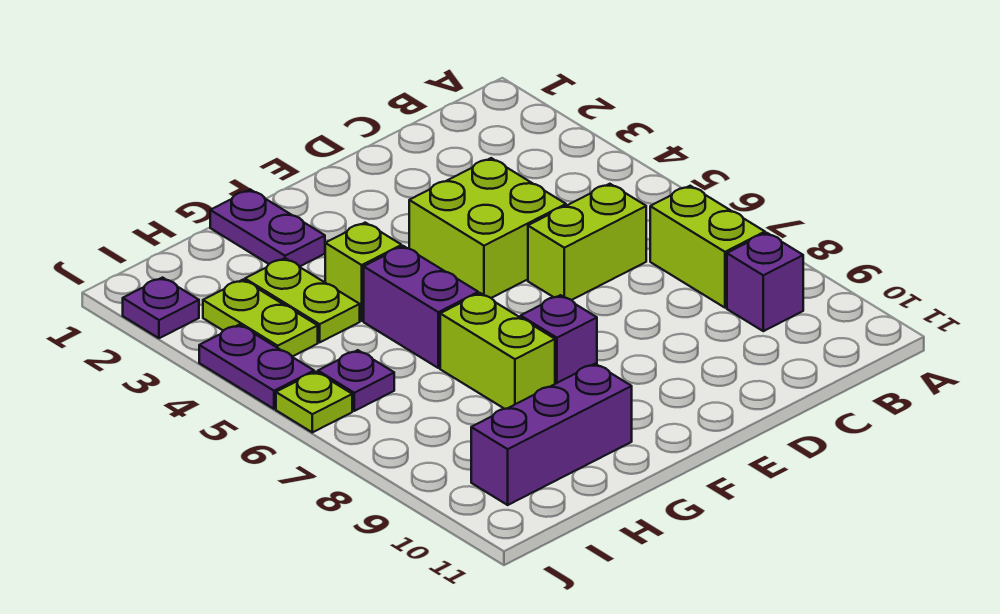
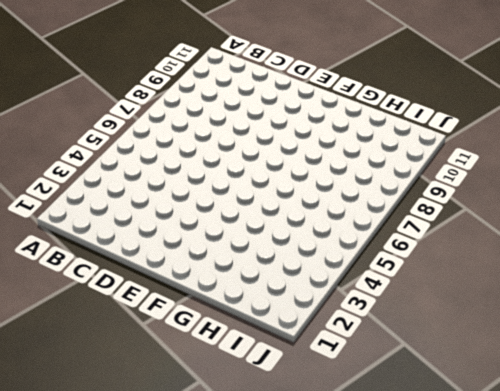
none -> lime 1x2 brick [650,186,765,308]
none -> purple 1x1 brick [727,233,803,331]
none -> lime 1x2 brick [528,184,646,300]

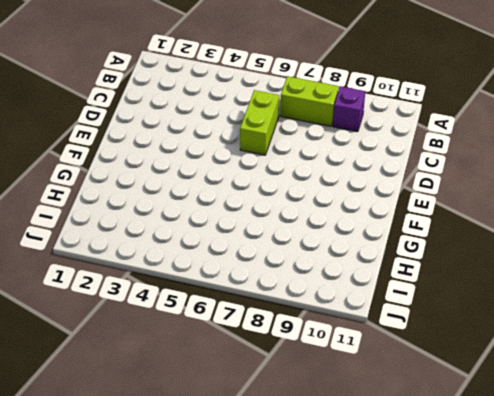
none -> lime 2x2 brick [409,158,566,298]
none -> purple 1x1 brick [521,295,597,384]
none -> purple 1x2 plate [210,190,325,267]

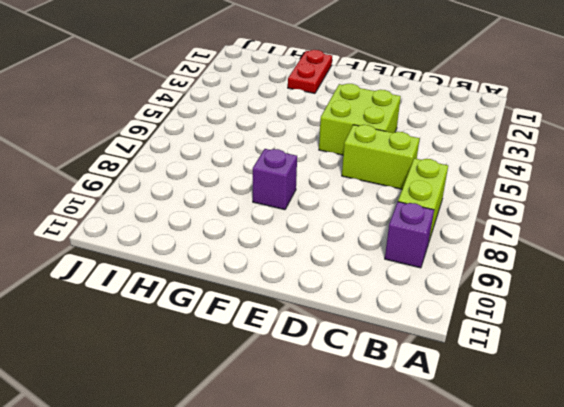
red 1x2 plate [288,50,332,93] -> purple 1x2 plate [210,190,325,267]
none -> lime 1x1 brick [325,223,402,321]
none -> purple 1x2 brick [364,246,478,368]
none -> lime 1x2 brick [440,293,555,409]

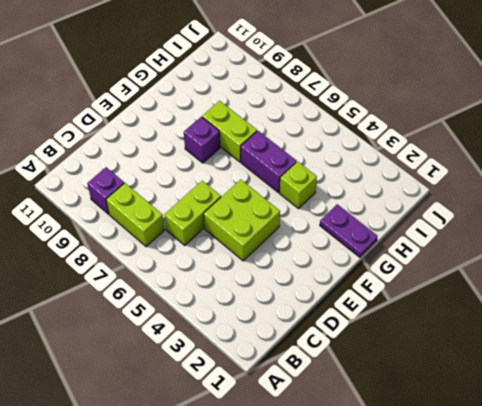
none -> purple 1x3 brick [471,364,632,505]
none -> lime 1x2 plate [245,258,360,342]
none -> lime 1x2 plate [203,280,318,357]

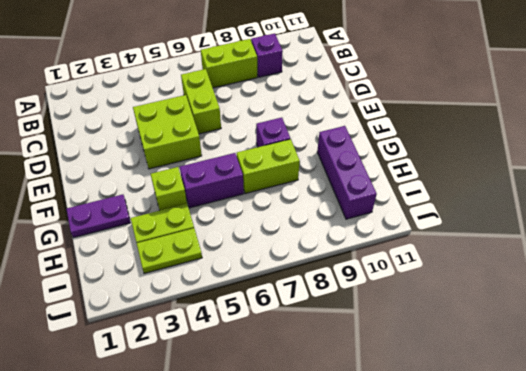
none -> purple 1x1 plate [318,350,394,411]
none -> purple 1x1 plate [123,278,199,338]
none -> purple 1x2 plate [199,325,314,409]

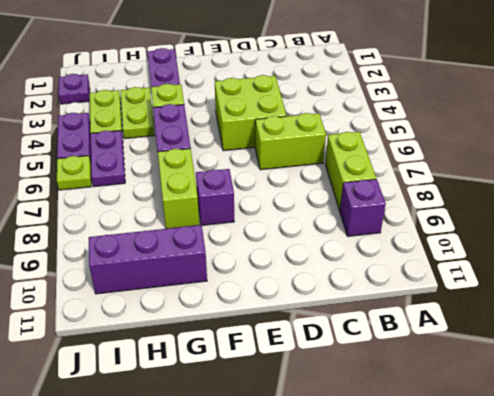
purple 1x2 plate [90,131,125,187] -> purple 1x1 plate [318,350,394,411]

